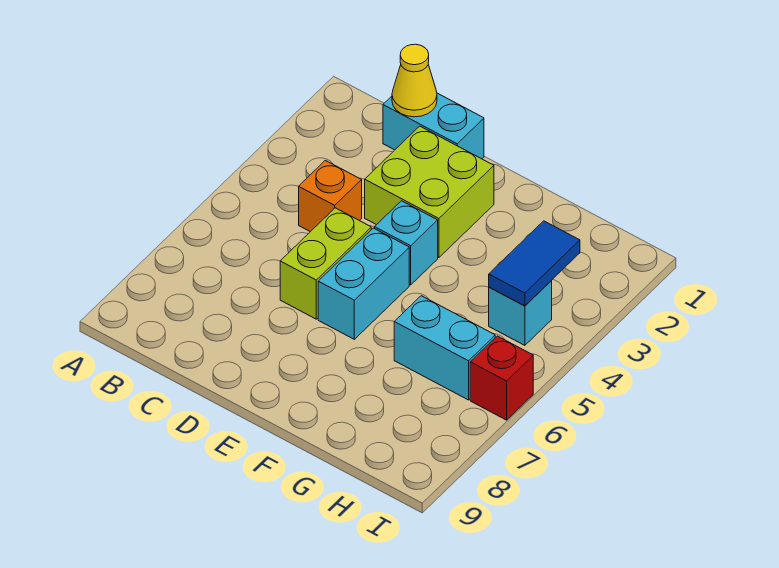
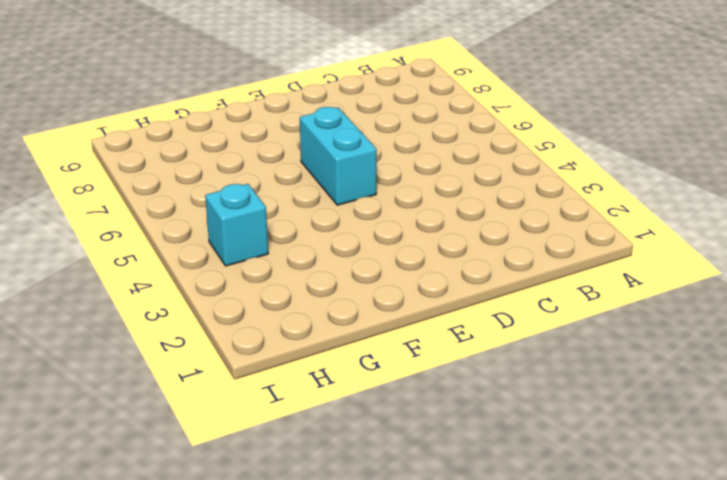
none -> cyan 1x2 brick [383,93,484,159]
none -> orange 1x1 brick [299,161,362,232]

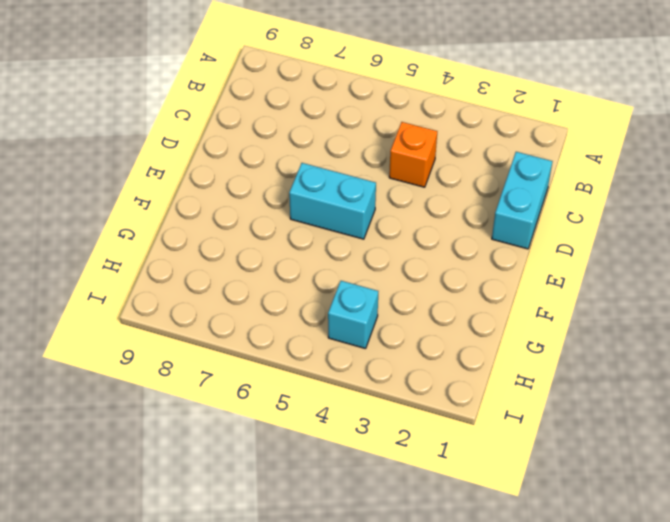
none -> lime 2x2 brick [365,126,494,258]
none -> lime 1x2 brick [280,208,371,319]

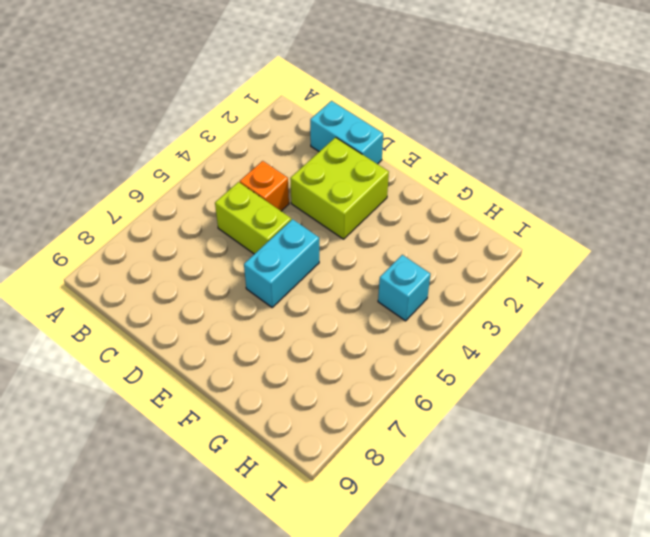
lime 1x2 brick [215,182,291,254] -> lime 1x2 brick turned to [280,208,371,319]
none -> cyan 1x1 brick [375,201,438,285]
none -> cyan 1x2 brick [394,296,495,400]

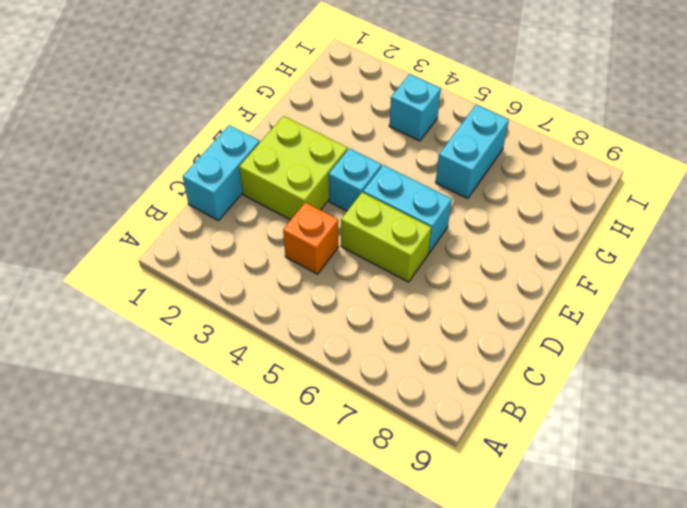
none -> red 1x1 brick [470,336,533,420]
none -> yellow 1x1 cone [392,44,437,117]

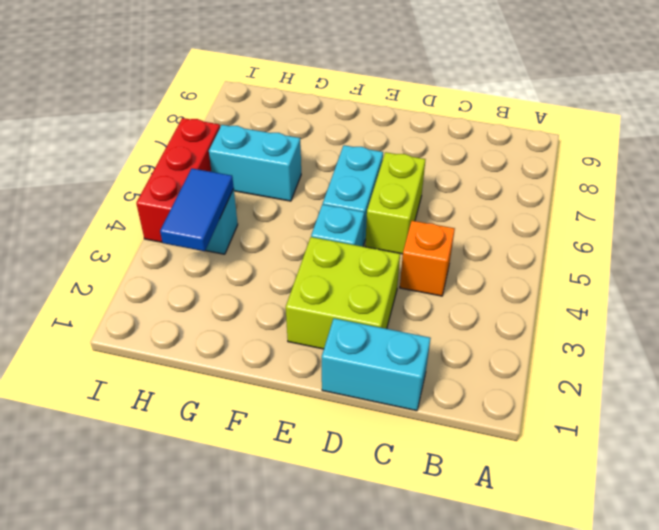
red 1x3 brick [136,118,220,242] -> red 1x1 brick [470,336,533,420]
none -> yellow 1x1 cone [392,44,437,117]

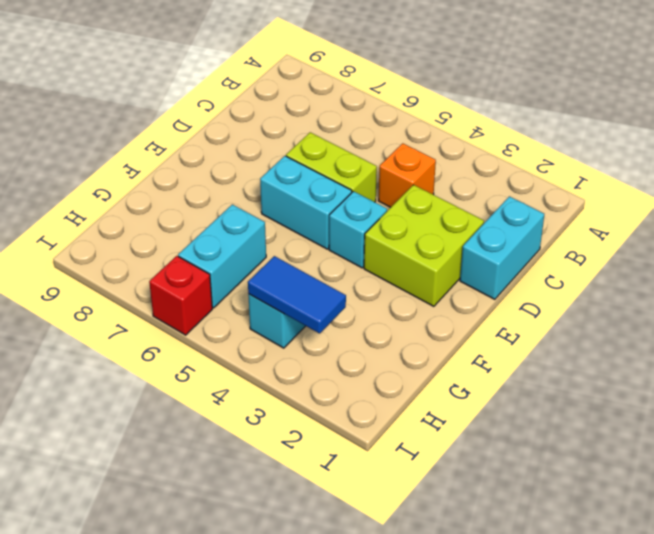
none -> yellow 1x1 cone [392,44,437,117]

